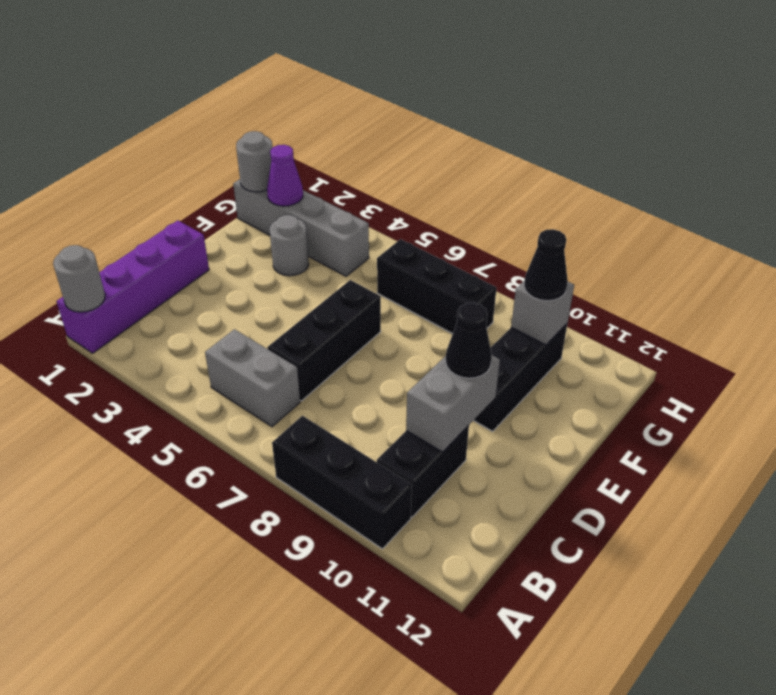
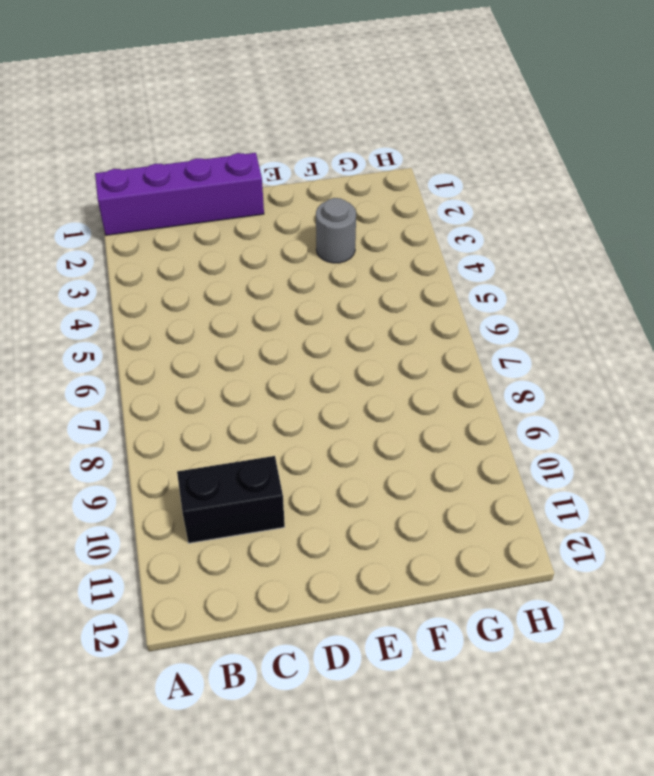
none -> black 1x3 brick [272,416,412,549]
none -> grey 1x2 brick [205,329,300,427]
none -> black 1x3 brick [267,280,381,401]

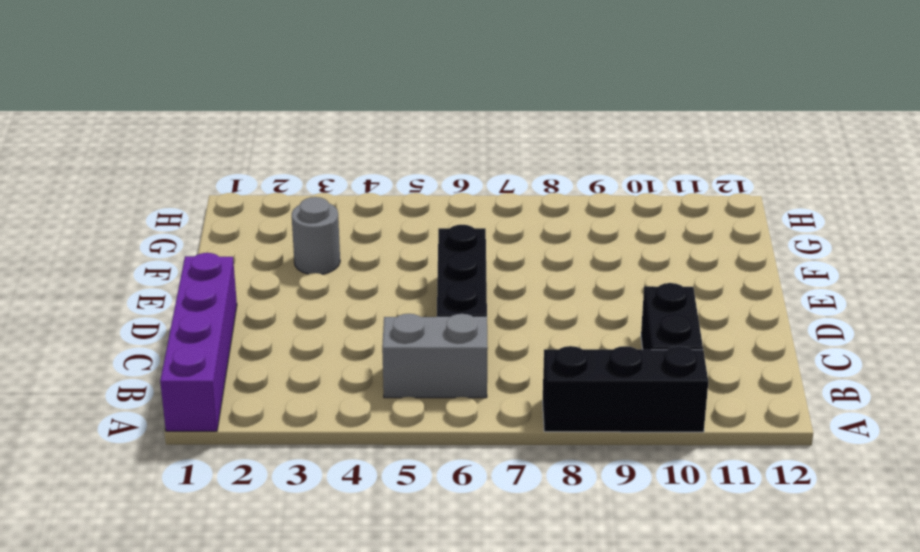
none -> black 1x3 brick [473,323,568,431]
none -> grey 1x4 brick [233,179,369,276]
none -> black 1x3 brick [377,239,497,334]

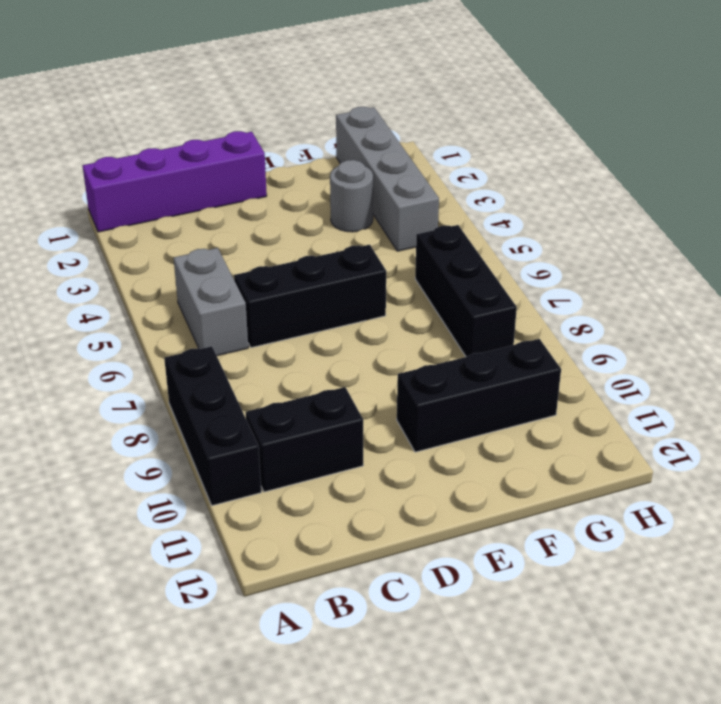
none -> grey 1x1 round brick [53,245,105,312]
none -> grey 1x2 brick [406,355,500,452]
none -> grey 1x1 round brick [236,131,273,192]

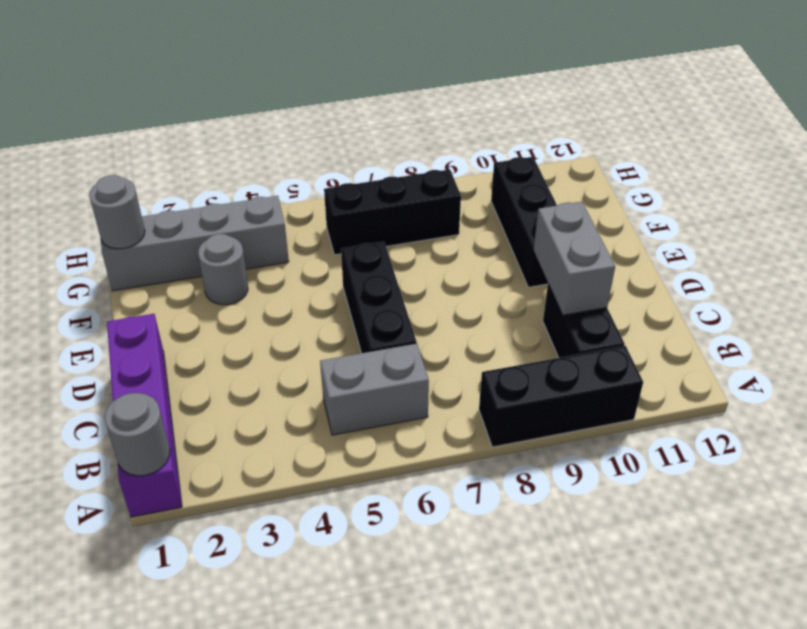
none -> purple 1x1 cone [267,145,303,206]
none -> grey 1x1 brick [511,281,574,345]
none -> black 1x1 cone [446,303,492,378]

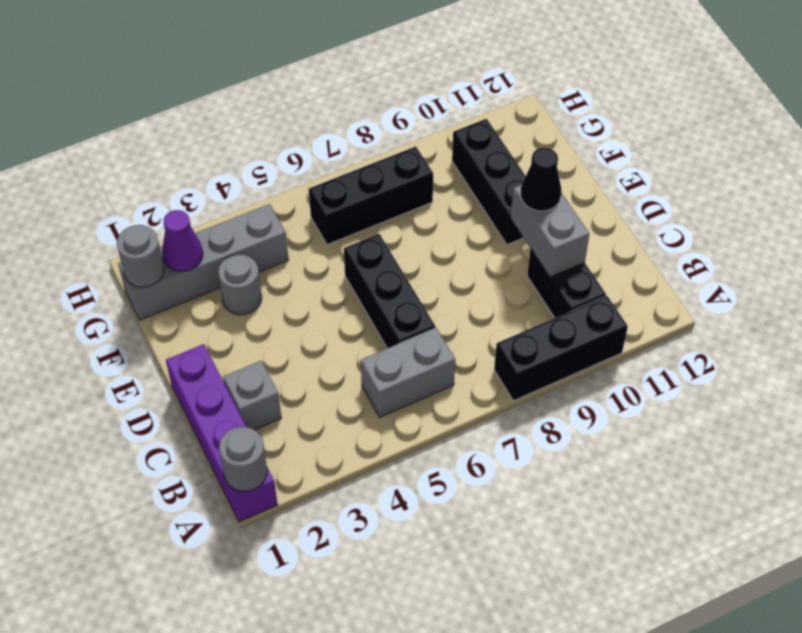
grey 1x1 brick [223,361,281,430] -> grey 1x1 brick moved to [511,281,574,345]
none -> black 1x1 cone [524,229,568,301]

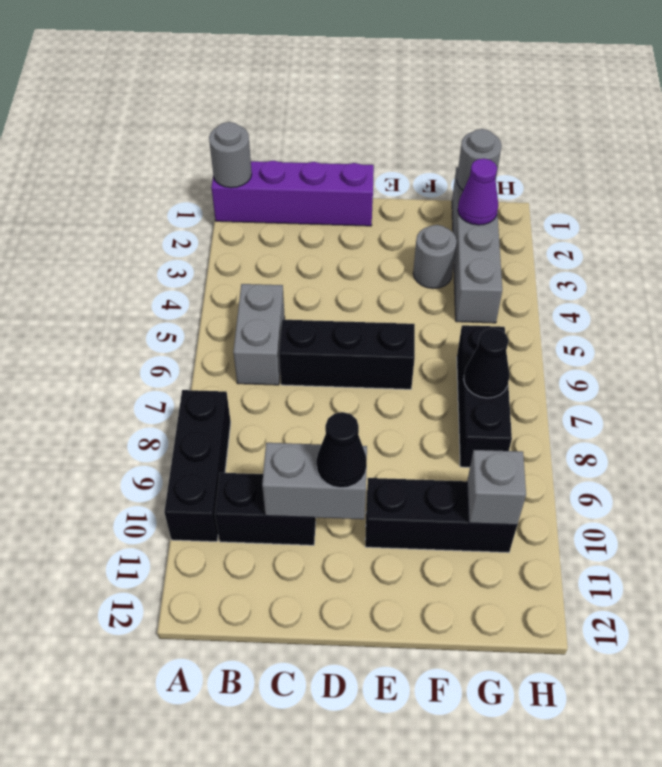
black 1x1 cone [464,328,509,398] -> black 1x1 cone moved to [524,229,568,301]

